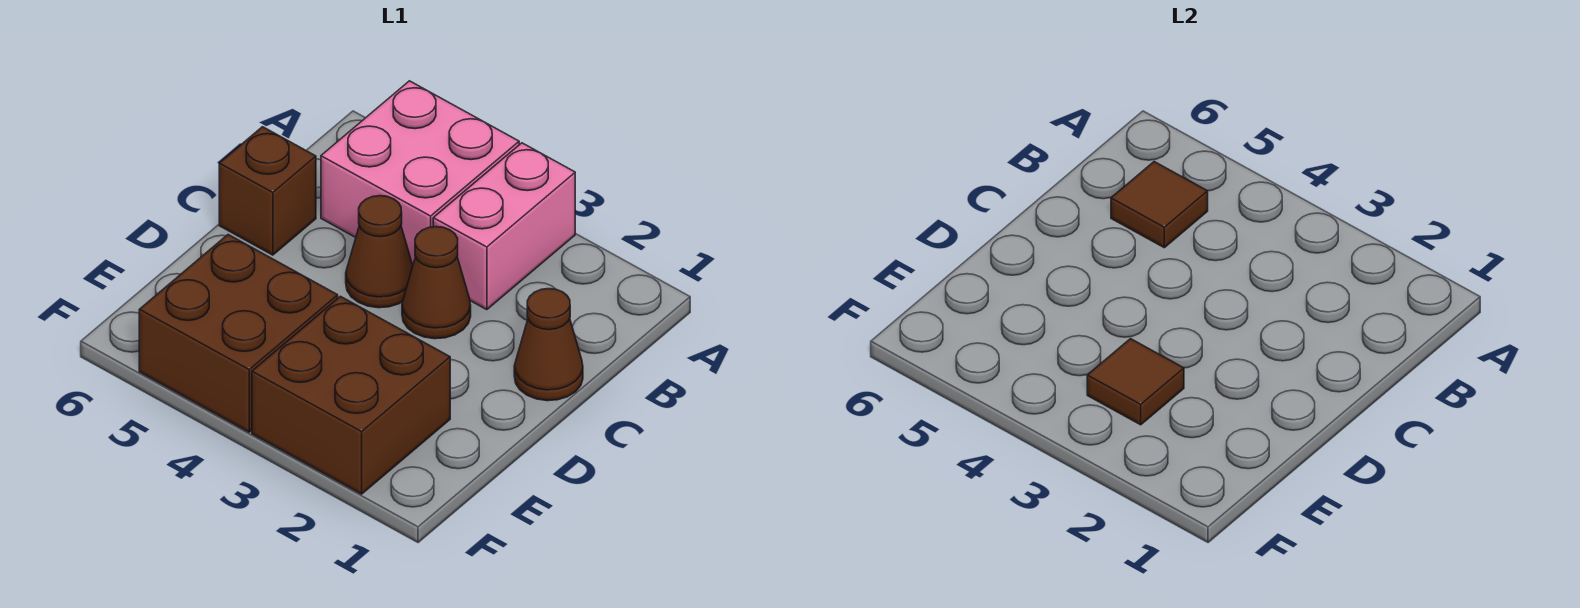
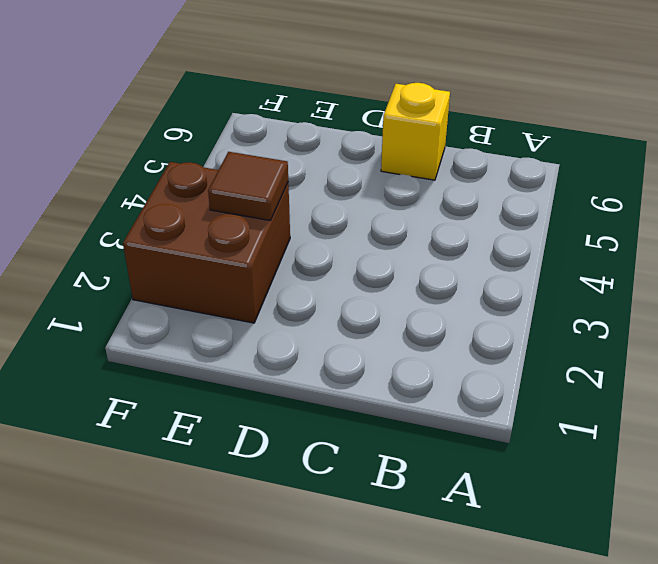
yellow 1x1 brick [381,83,450,180] -> brown 1x1 brick [219,127,316,255]
none -> pink 1x2 brick [433,143,575,310]
none -> pink 2x2 brick [321,81,519,265]

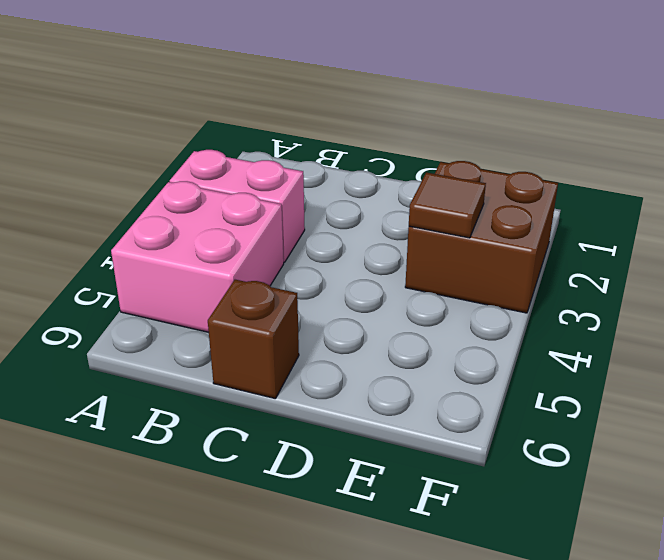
none -> brown 1x1 cone [514,289,583,401]
none -> brown 1x1 cone [402,227,471,339]

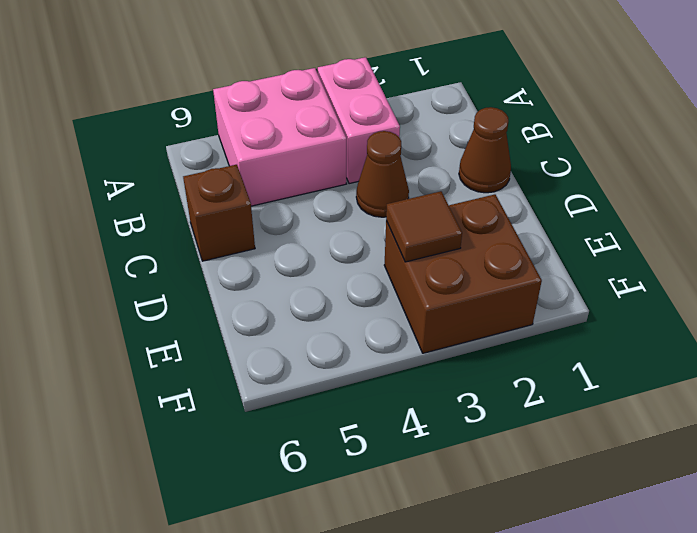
none -> brown 1x1 cone [346,196,413,308]
none -> brown 2x2 brick [139,235,338,432]

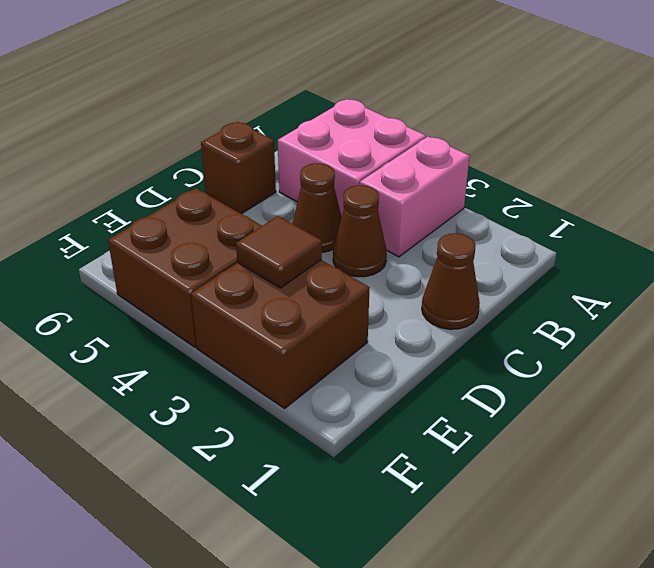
none -> brown 1x1 tile [1111,162,1208,248]

